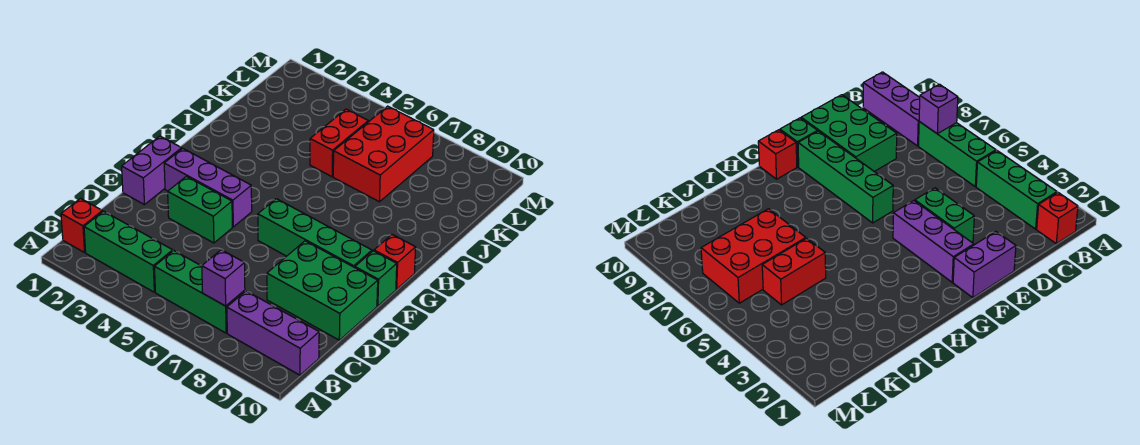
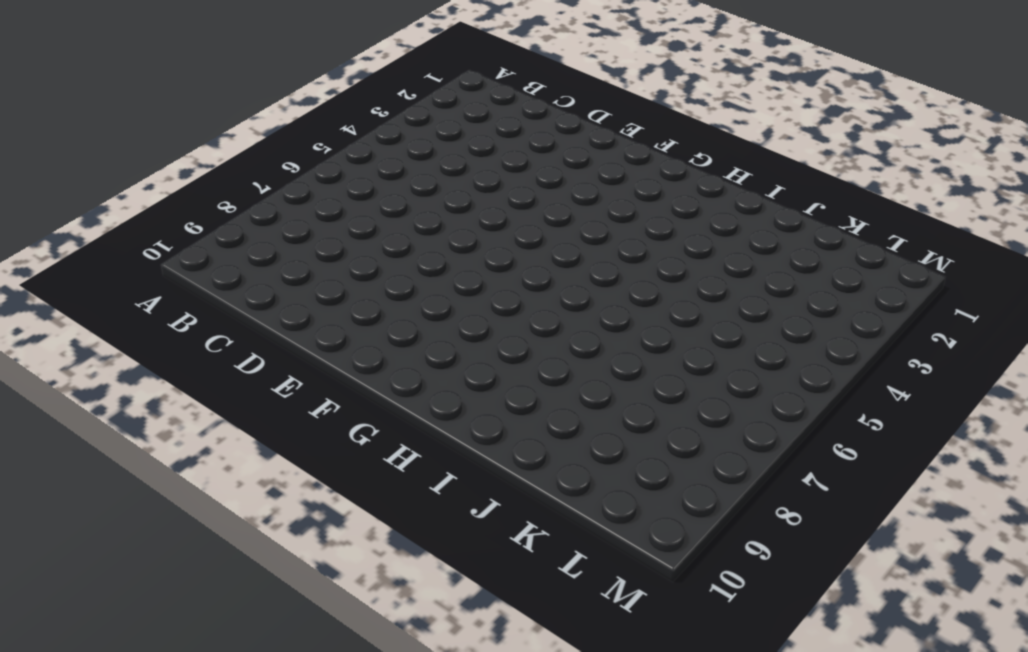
none -> red 1x1 brick [61,198,102,253]
none -> green 1x3 brick [84,211,173,292]
none -> green 1x3 brick [154,251,245,333]

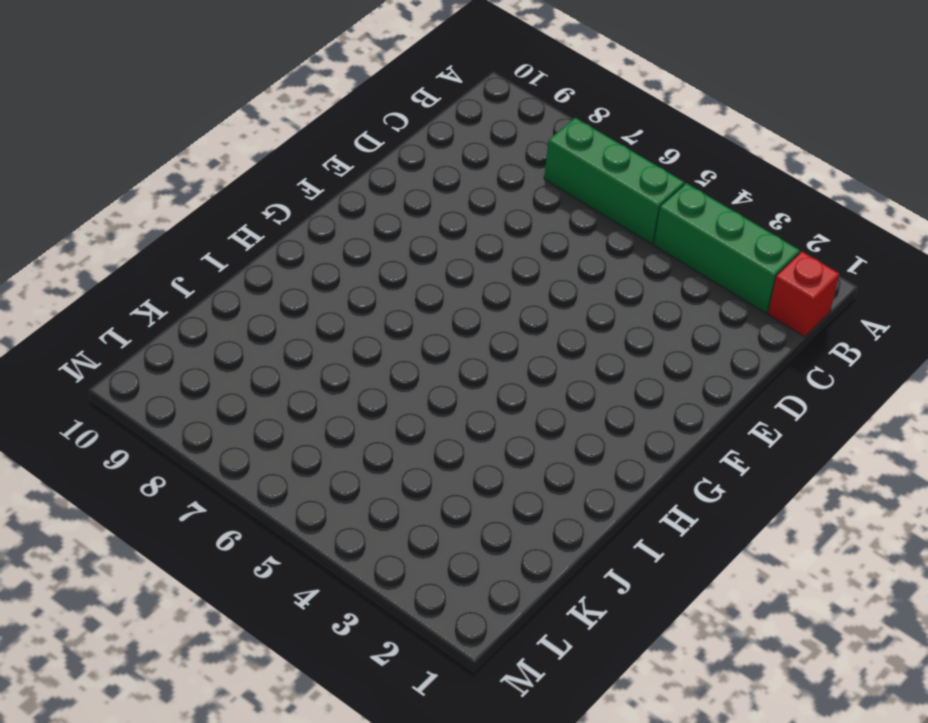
none -> purple 1x3 brick [227,291,319,375]
none -> green 2x3 brick [267,241,378,340]
none -> purple 1x2 brick [122,136,182,205]

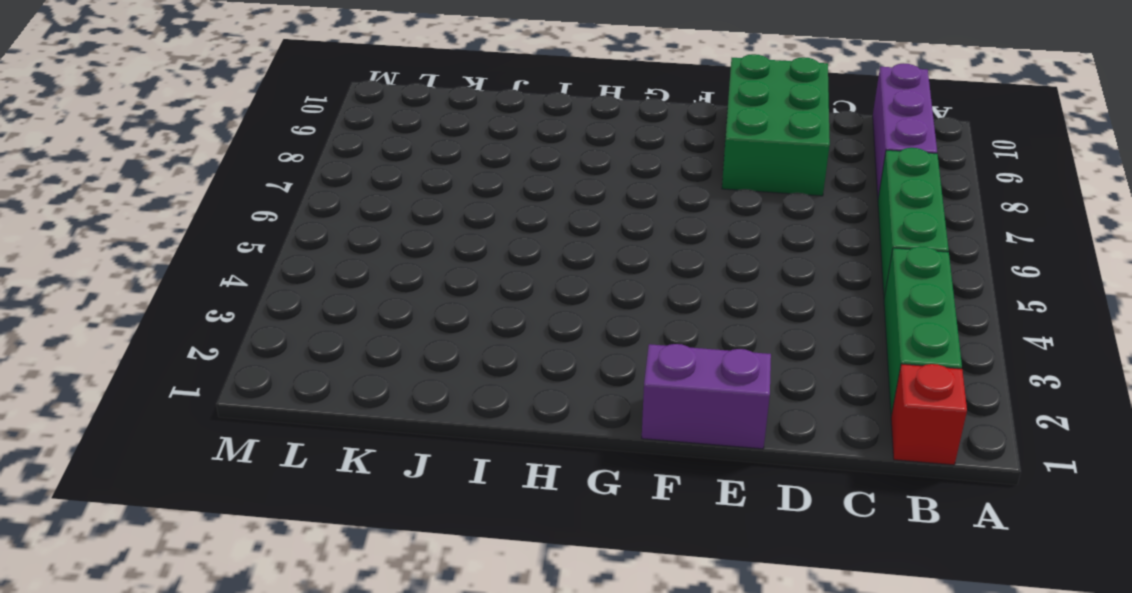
none -> green 1x2 brick [168,176,232,243]
none -> purple 1x3 brick [164,148,252,227]
none -> green 1x4 brick [258,199,372,268]

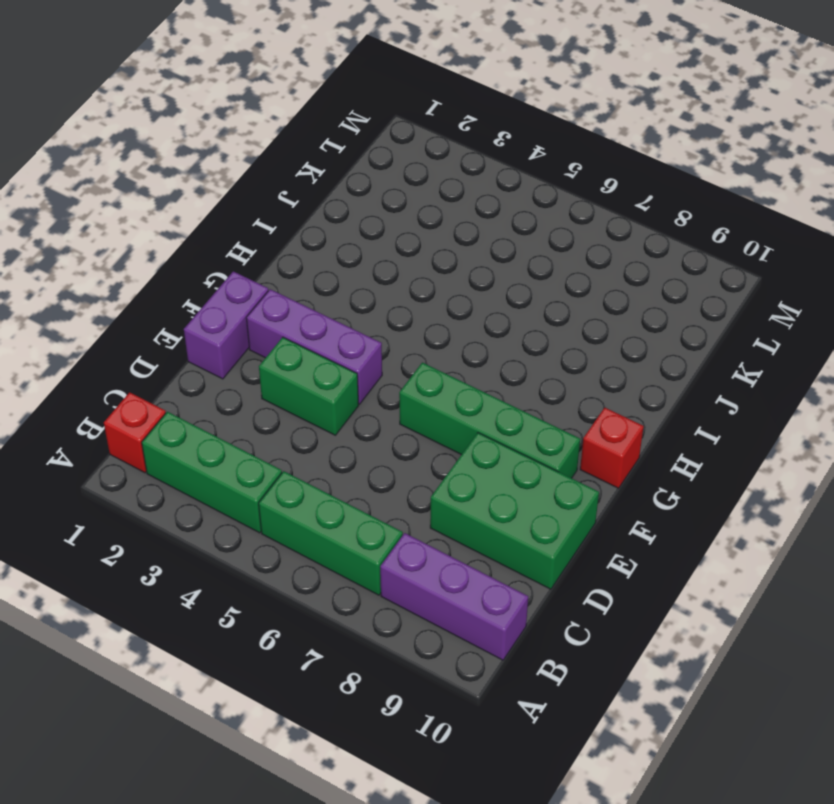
none -> green 1x1 brick [355,251,397,306]
none -> red 1x2 brick [310,109,368,177]
none -> red 2x3 brick [333,106,434,202]

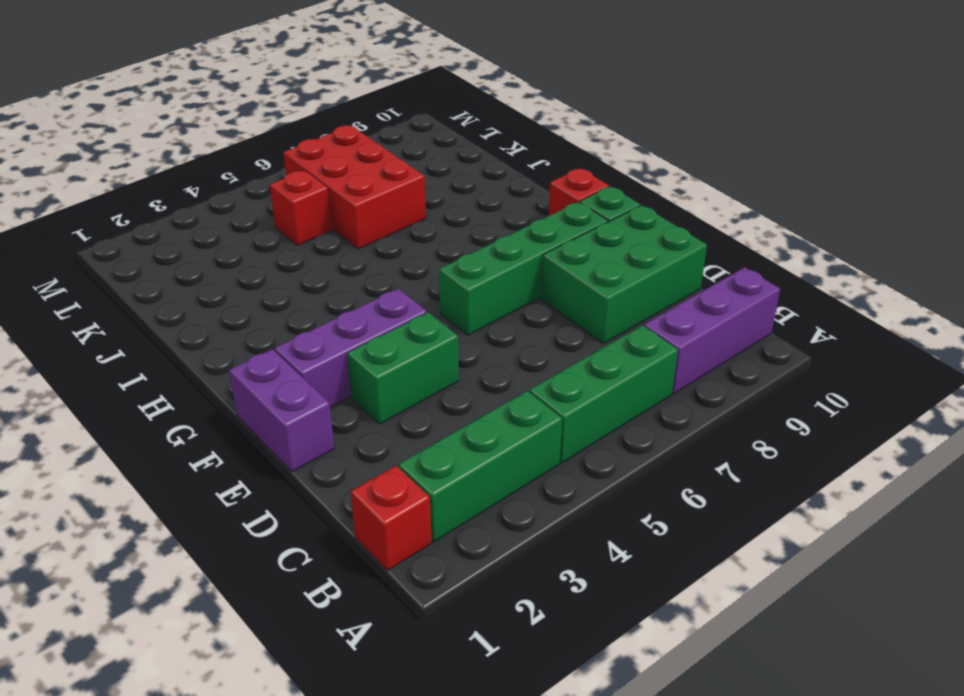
red 1x1 brick [270,170,332,245] -> red 1x2 brick [310,109,368,177]
none -> purple 1x1 brick [202,250,245,306]

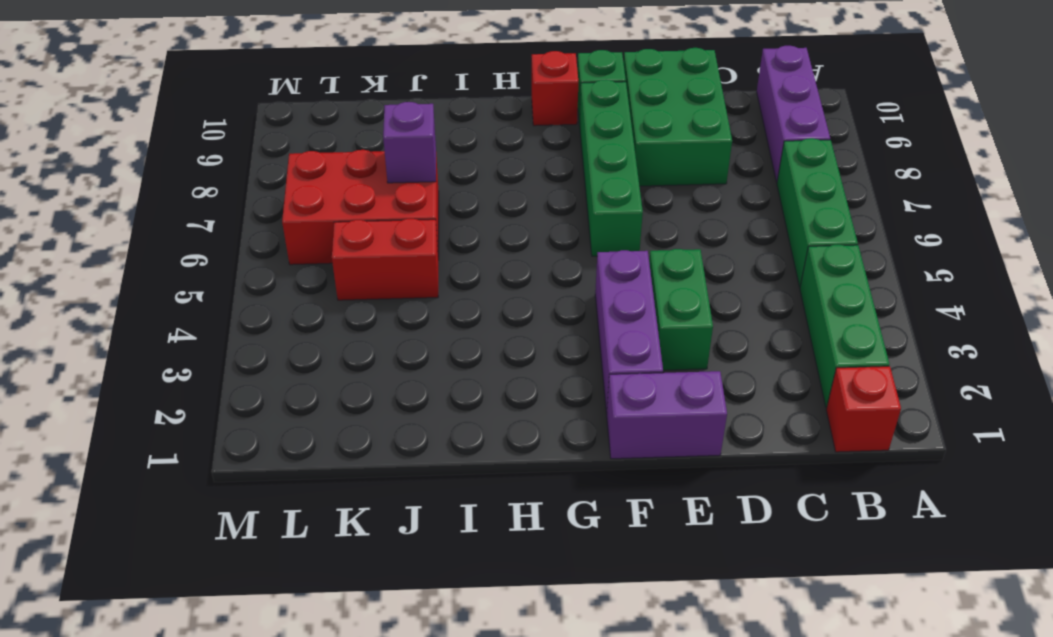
purple 1x1 brick [383,102,436,183] -> purple 1x1 brick moved to [202,250,245,306]

